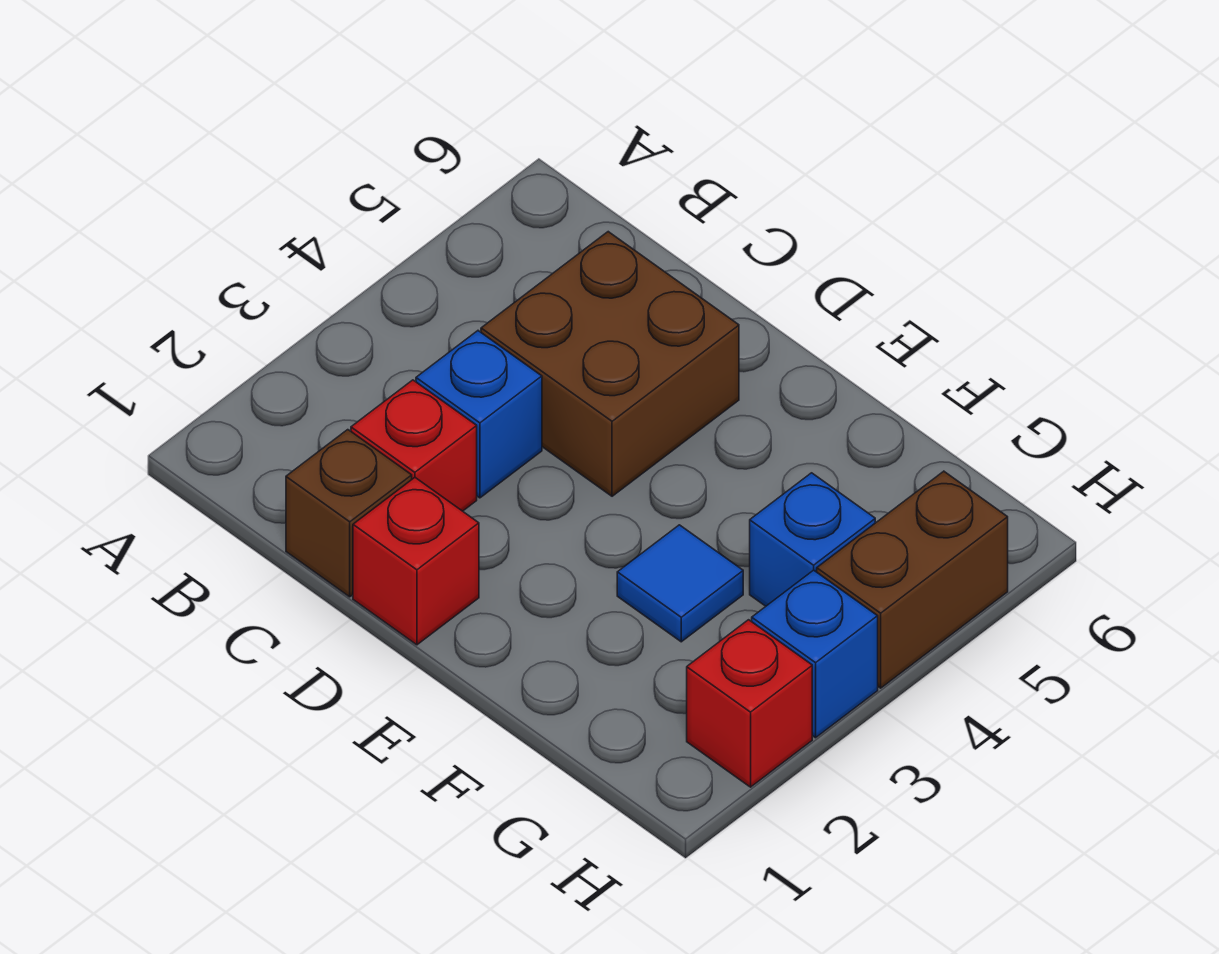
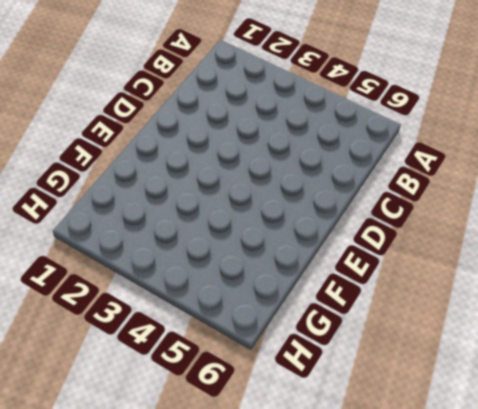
none -> brown 1x1 brick [286,430,412,597]
none -> red 1x1 brick [351,380,477,511]

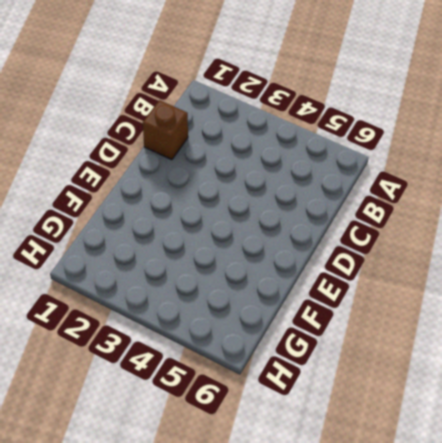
none -> red 1x1 brick [351,380,477,511]
none -> blue 1x1 brick [416,331,542,498]

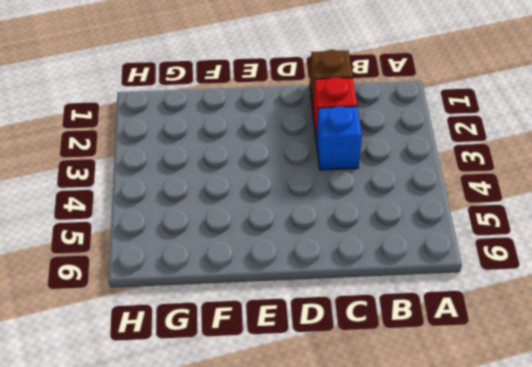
none -> brown 2x2 brick [481,232,739,496]
none -> red 1x1 brick [353,478,479,645]

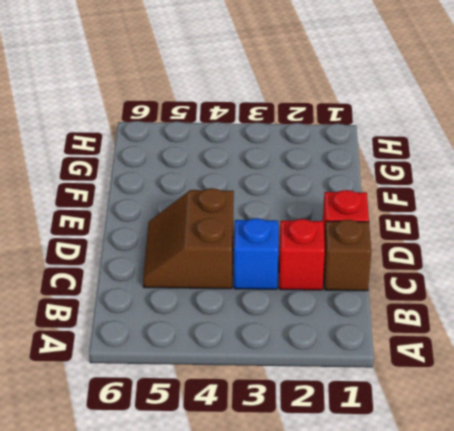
brown 2x2 slope [143,188,234,289] -> brown 2x2 brick [481,232,739,496]
none -> blue 1x1 tile [617,525,743,642]
none -> blue 1x1 brick [750,473,875,606]

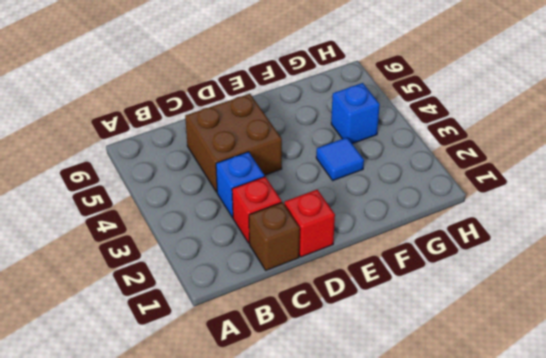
none -> red 1x1 brick [687,620,812,787]
none -> blue 1x1 brick [752,570,878,738]

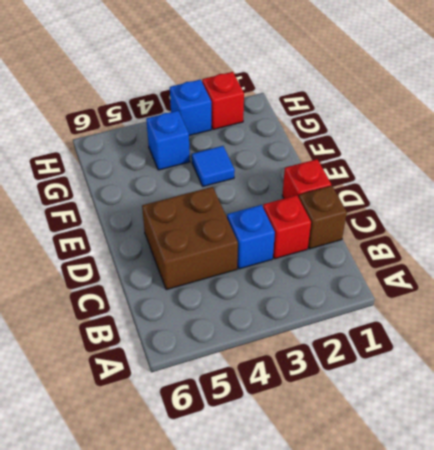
none -> brown 1x2 brick [817,471,1008,688]

